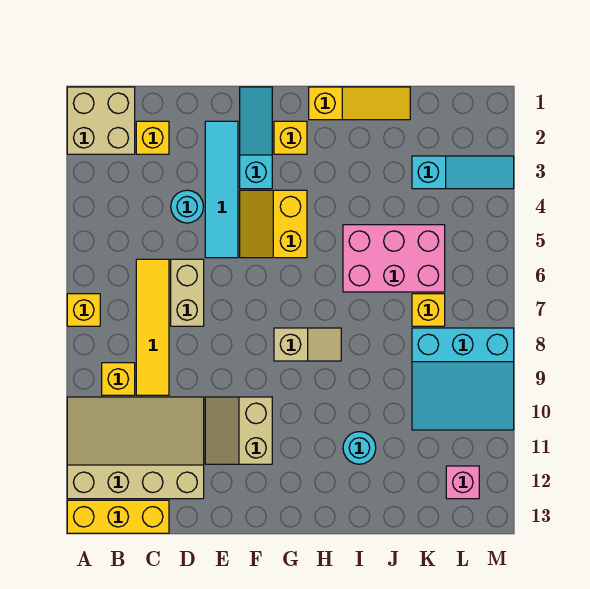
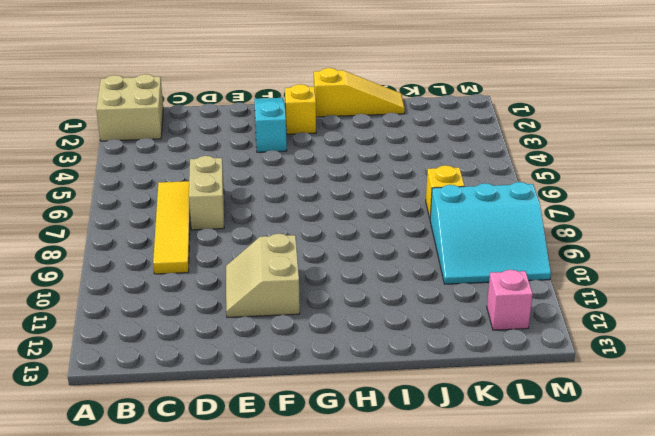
none -> yellow 1x1 brick [67,294,100,326]
none -> tan 3x4 slope [67,397,204,499]
none -> yellow 1x3 brick [67,500,169,533]

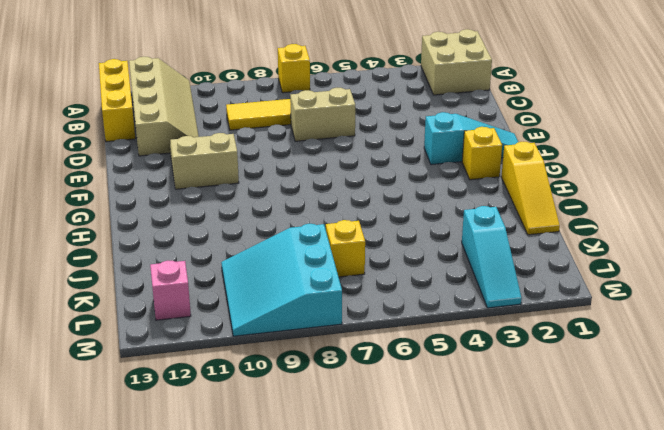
tan 2x4 slope [129,57,199,156] -> tan 3x4 slope [67,397,204,499]
none -> yellow 1x1 brick [102,363,135,395]
none -> yellow 1x1 brick [136,121,169,154]
none -> cyan 1x1 round brick [171,190,204,223]

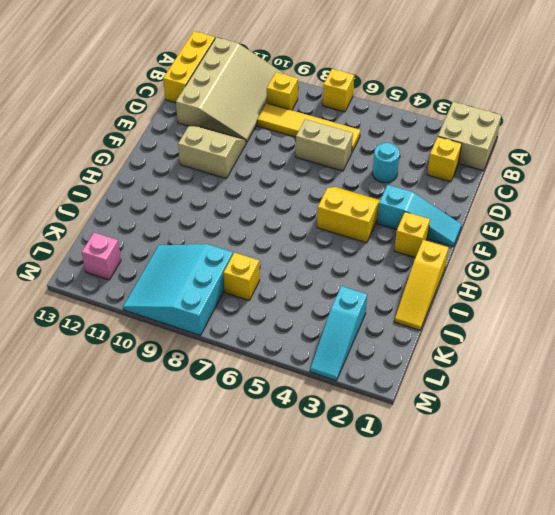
none -> cyan 1x4 tile [205,121,238,258]
none -> tan 1x2 slope [274,328,341,361]
none -> pink 2x3 brick [343,225,445,292]

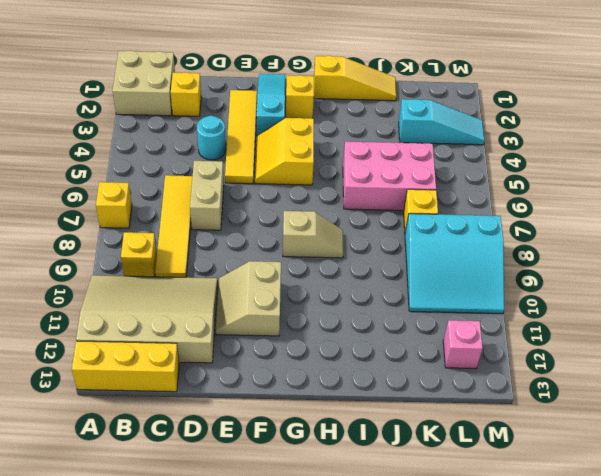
yellow 1x4 tile [225,90,257,184] -> cyan 1x4 tile [205,121,238,258]
none -> cyan 1x1 round brick [343,432,376,464]

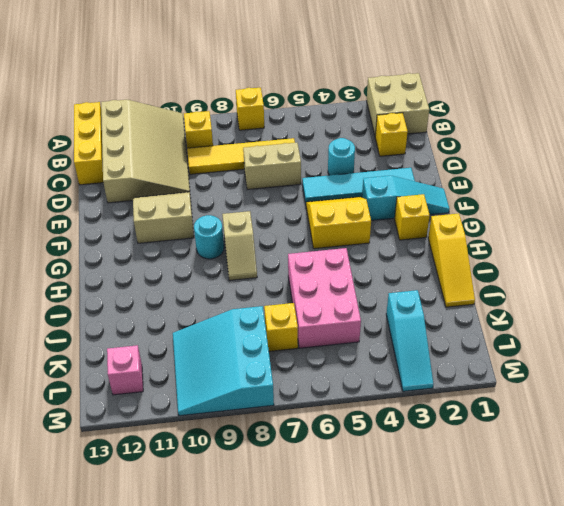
cyan 1x1 round brick [194,215,224,259] -> cyan 1x1 round brick moved to [343,432,376,464]

